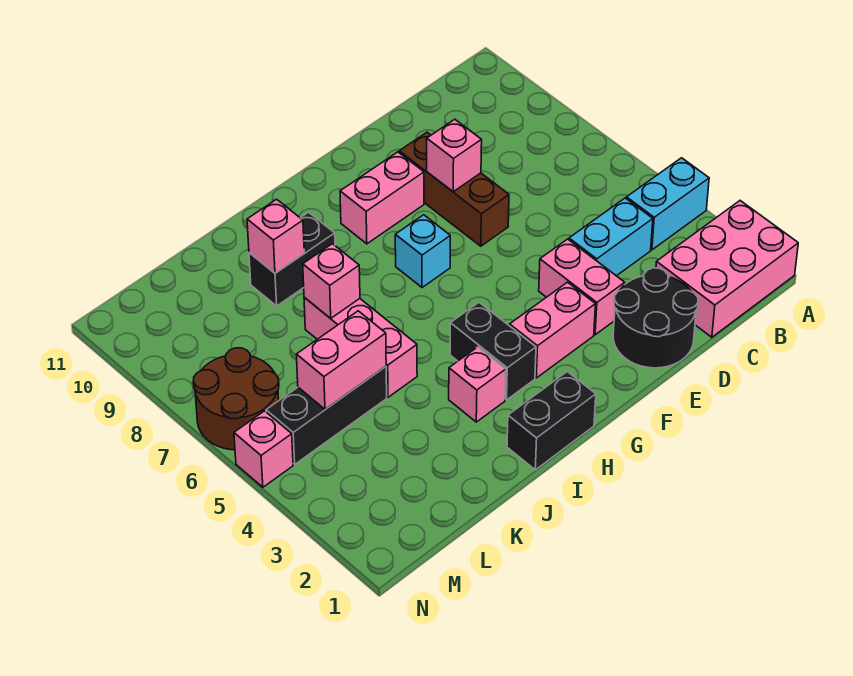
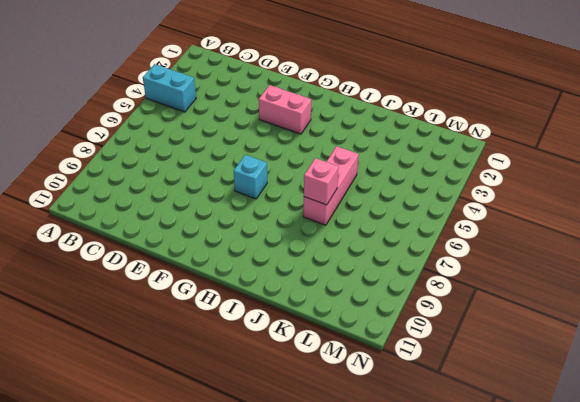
none -> pink 2x3 brick [656,201,798,337]
none -> cyan 1x2 brick [569,198,653,276]
none -> black 2x2 round brick [613,268,698,368]

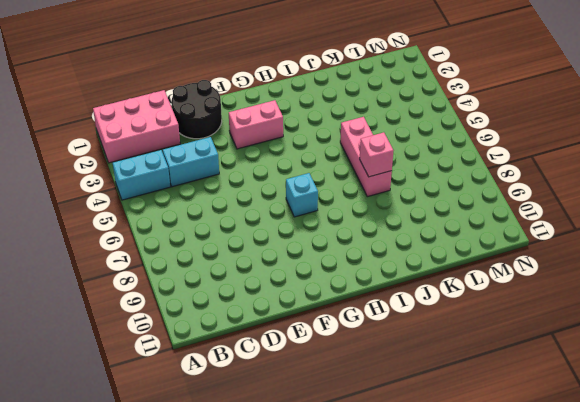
none -> pink 1x2 brick [539,239,625,335]
none -> brown 1x3 brick [399,132,509,246]
none -> pink 1x2 brick [340,152,424,244]

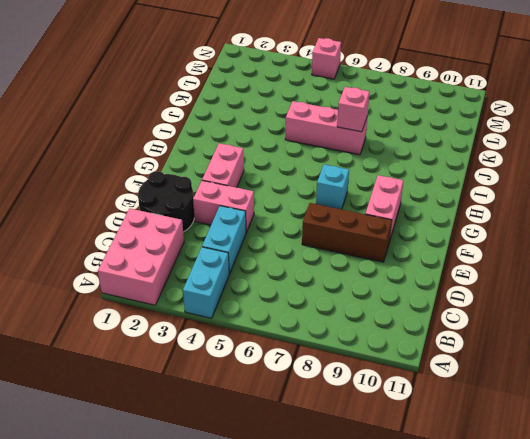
none -> black 1x2 brick [507,372,596,470]
none -> black 1x2 brick [450,302,536,400]
none -> pink 1x1 brick [449,347,506,422]

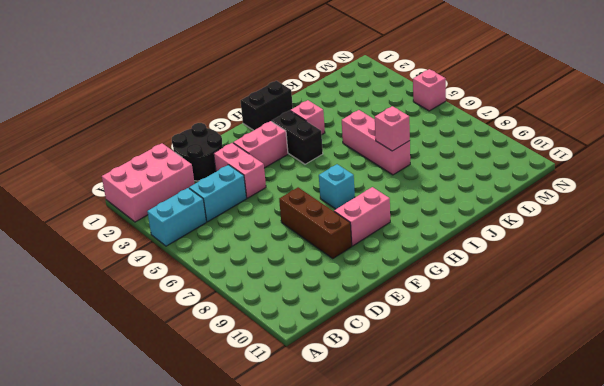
none -> black 1x2 brick [249,212,335,306]
none -> black 1x3 brick [266,367,387,464]
none -> brown 2x2 round brick [193,348,279,450]

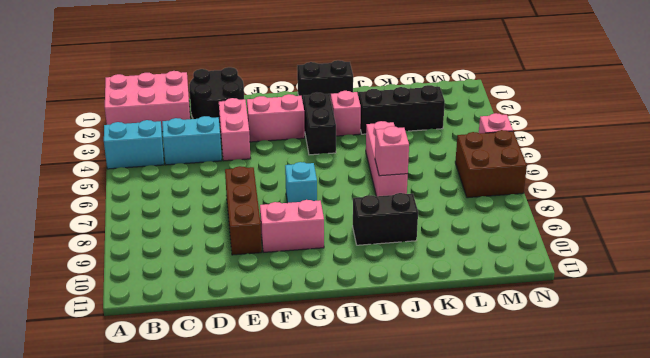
black 1x3 brick [358,85,445,134] -> black 1x3 brick moved to [266,367,387,464]
brown 2x2 brick [455,130,527,198] -> brown 2x2 round brick [193,348,279,450]
none -> pink 1x1 brick [427,119,482,192]
none -> pink 1x1 brick [247,199,304,273]
none -> pink 1x2 brick [296,311,386,409]

